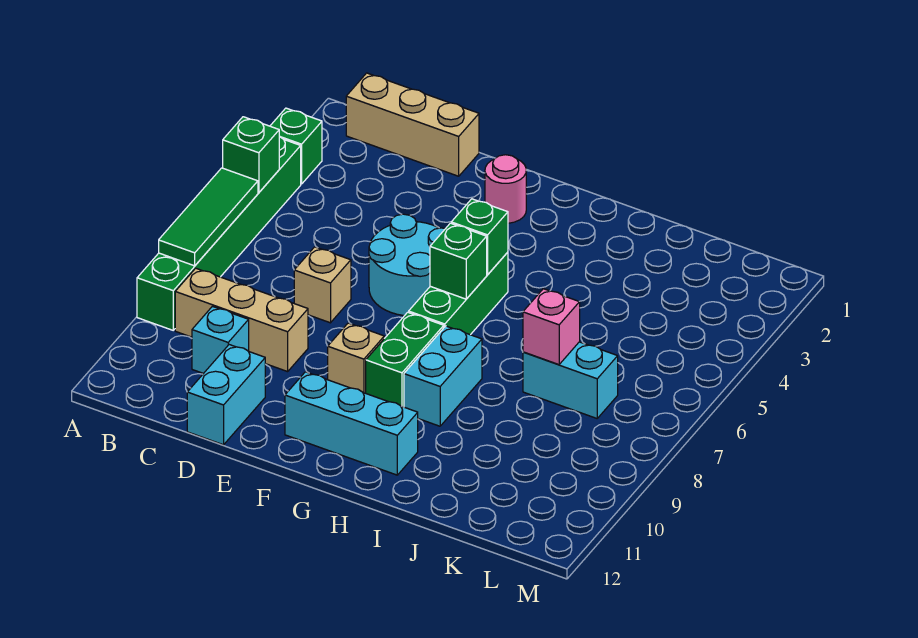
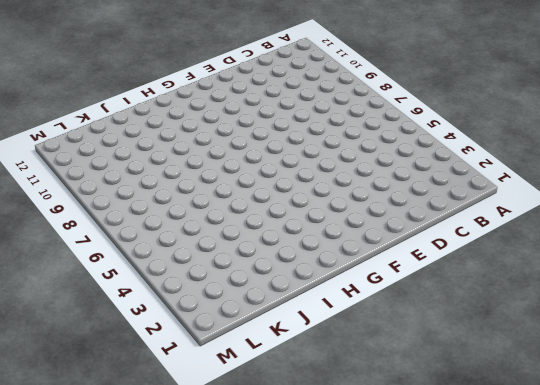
none -> green 1x1 brick [270,108,322,184]
none -> green 1x6 brick [137,137,301,330]
none -> tan 1x3 brick [346,73,479,176]

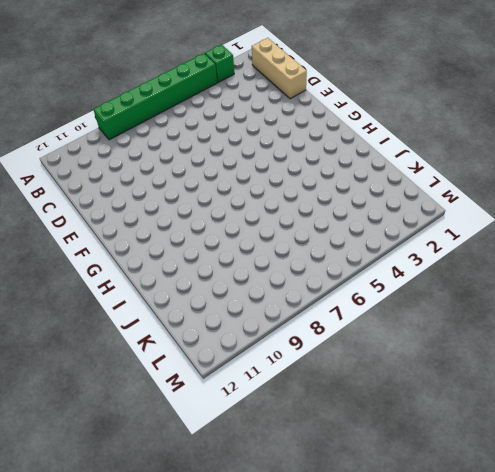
none -> tan 1x3 brick [175,268,308,372]
none -> cyan 1x1 brick [192,306,249,374]
none -> tan 1x1 brick [294,247,351,323]

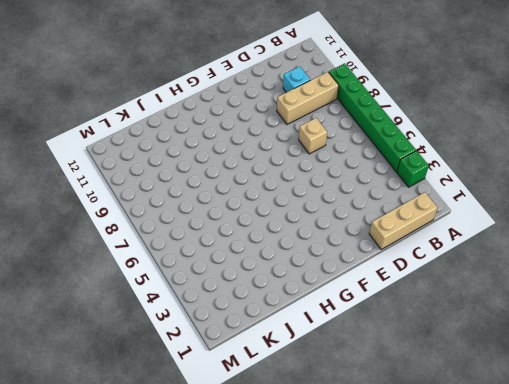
none -> cyan 1x2 brick [187,345,265,445]
none -> cyan 2x2 round brick [369,214,445,316]
none -> pink 1x1 round brick [485,155,526,223]

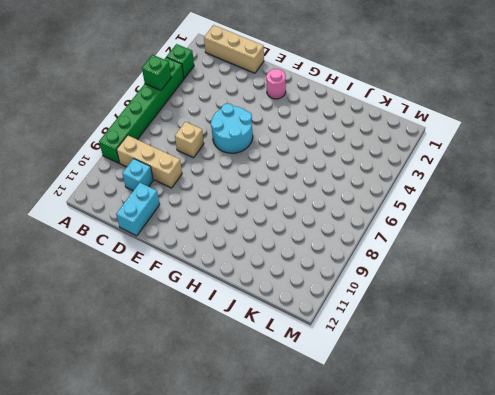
none -> tan 1x1 brick [328,323,384,393]
none -> cyan 1x3 brick [285,372,418,475]
none -> green 1x3 brick [409,252,508,335]

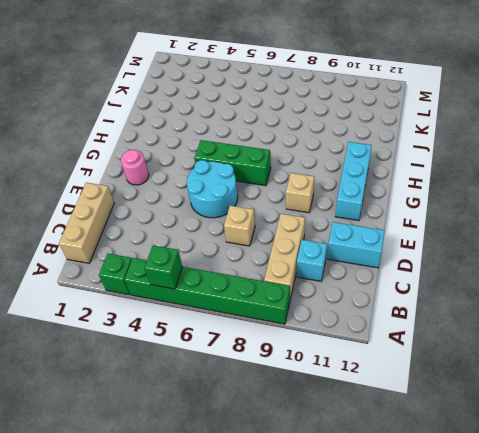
none -> green 1x2 brick [366,312,444,407]
none -> cyan 1x2 brick [404,326,482,426]
none -> cyan 1x2 brick [523,342,618,418]

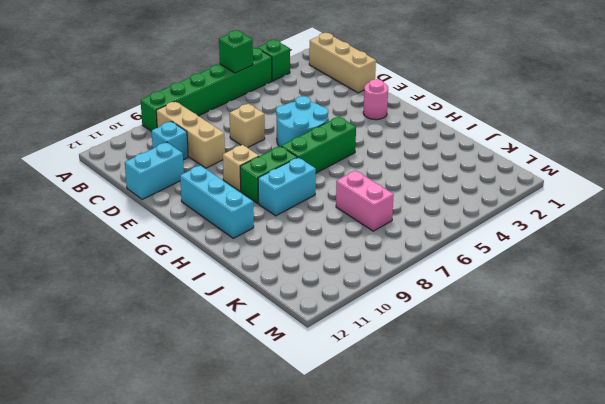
pink 1x2 brick [336,171,394,231] -> cyan 1x2 brick [523,342,618,418]
none -> green 1x3 tile [159,168,258,266]
none -> green 1x1 brick [451,199,508,275]
none -> green 1x1 brick [430,223,487,299]

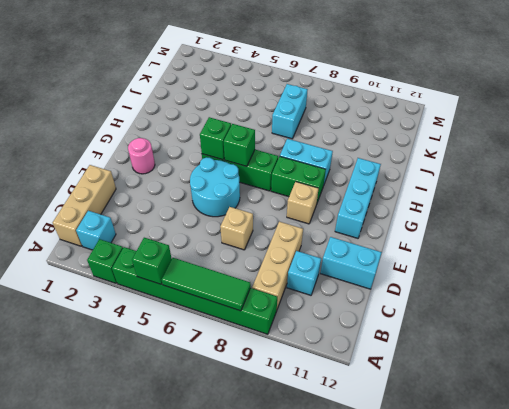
cyan 1x1 brick [76,211,116,250] -> none
none -> pink 1x1 brick [523,289,580,365]

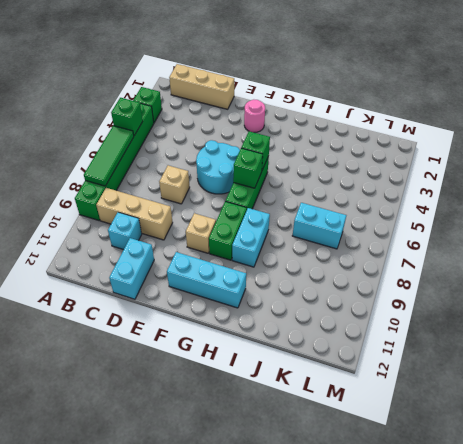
none -> pink 1x1 brick [523,289,580,365]

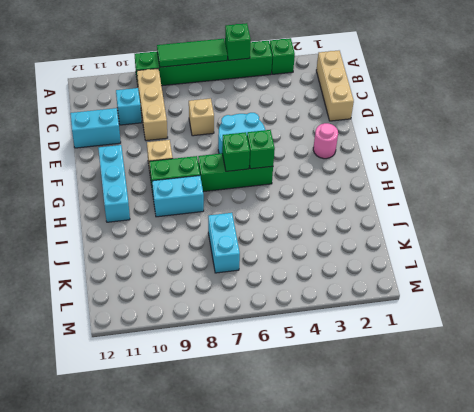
none -> pink 1x1 brick [523,289,580,365]

